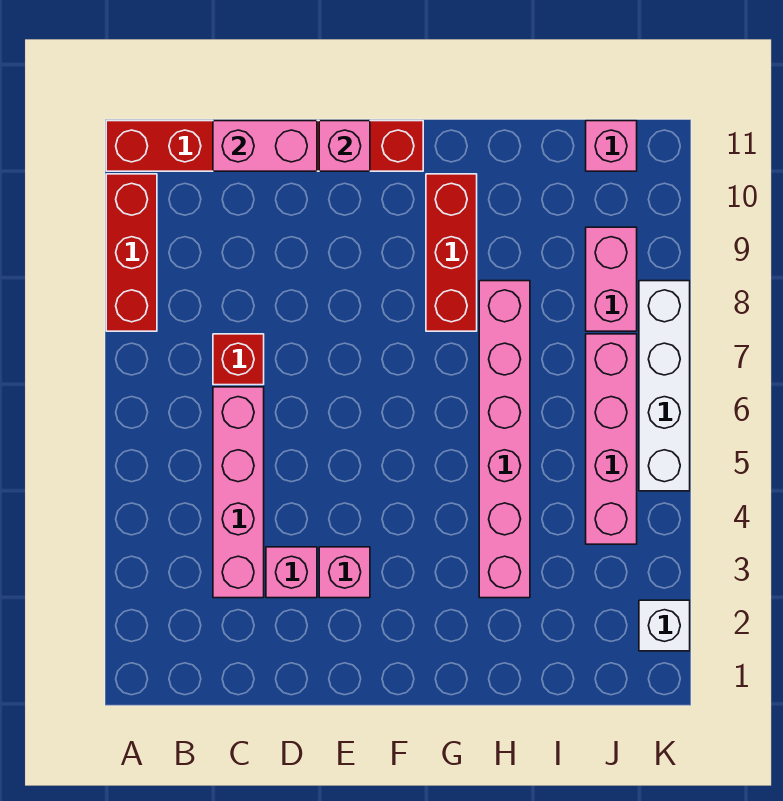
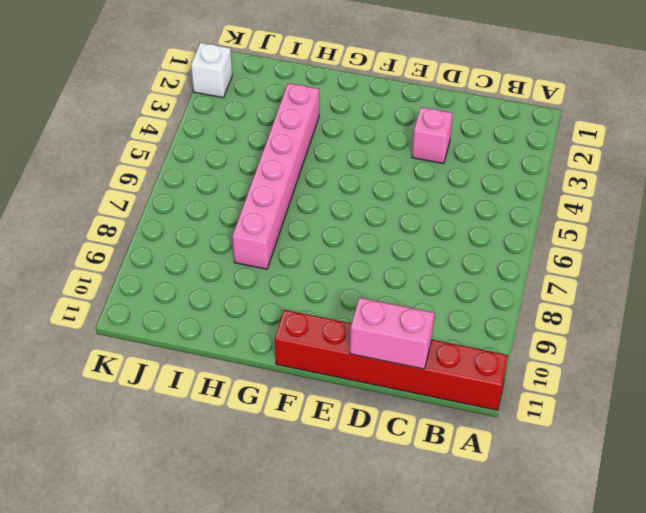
none -> red 1x3 brick [106,174,157,331]
none -> pink 1x4 brick [213,387,264,598]
none -> red 1x1 brick [213,334,264,385]

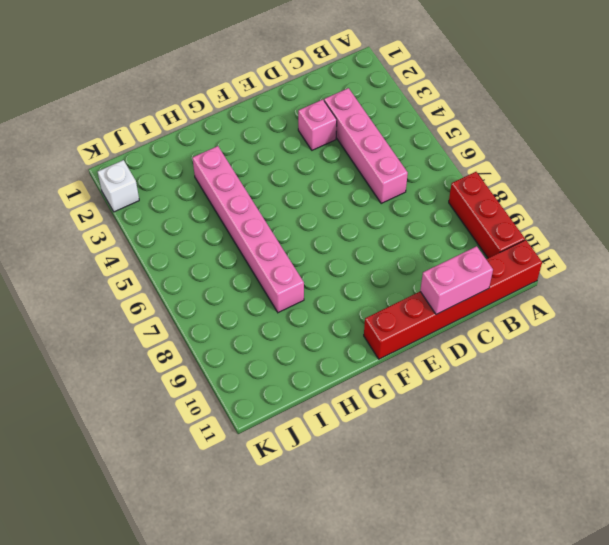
none -> red 1x1 brick [213,334,264,385]
none -> pink 1x1 brick [319,547,370,598]
none -> red 1x3 brick [426,174,477,331]

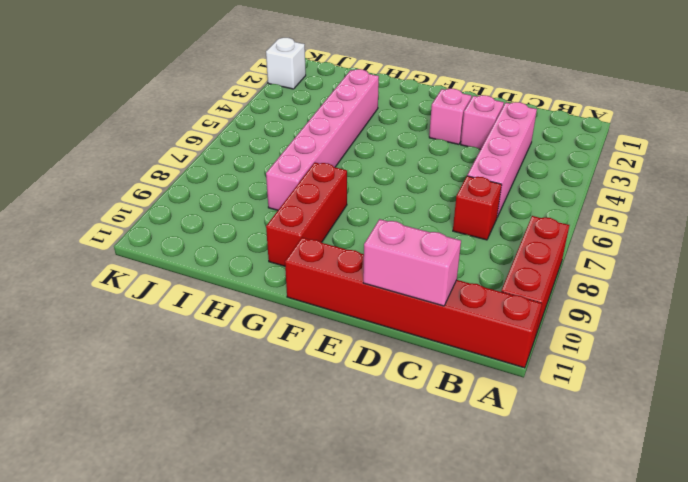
none -> pink 1x4 brick [586,334,637,544]
none -> pink 1x2 brick [586,227,637,331]
none -> pink 1x1 brick [586,121,637,171]

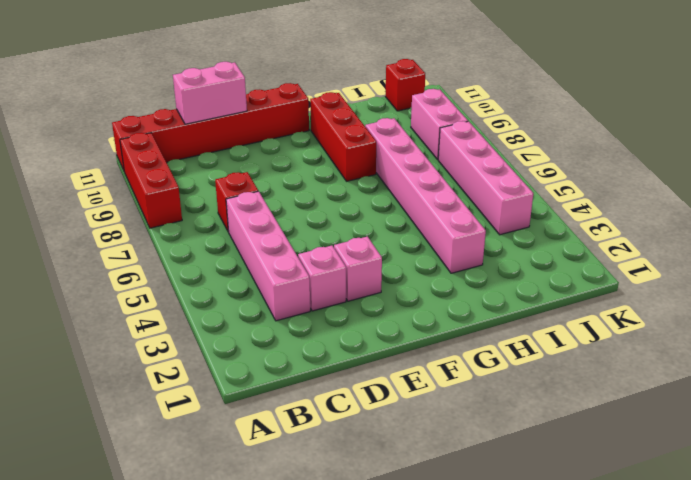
red 1x1 brick [385,59,425,111] -> pink 1x1 brick [586,121,637,171]
none -> white 1x1 brick [639,600,690,651]
none -> white 1x4 brick [639,281,690,491]
none -> pink 1x1 brick [319,121,370,171]

